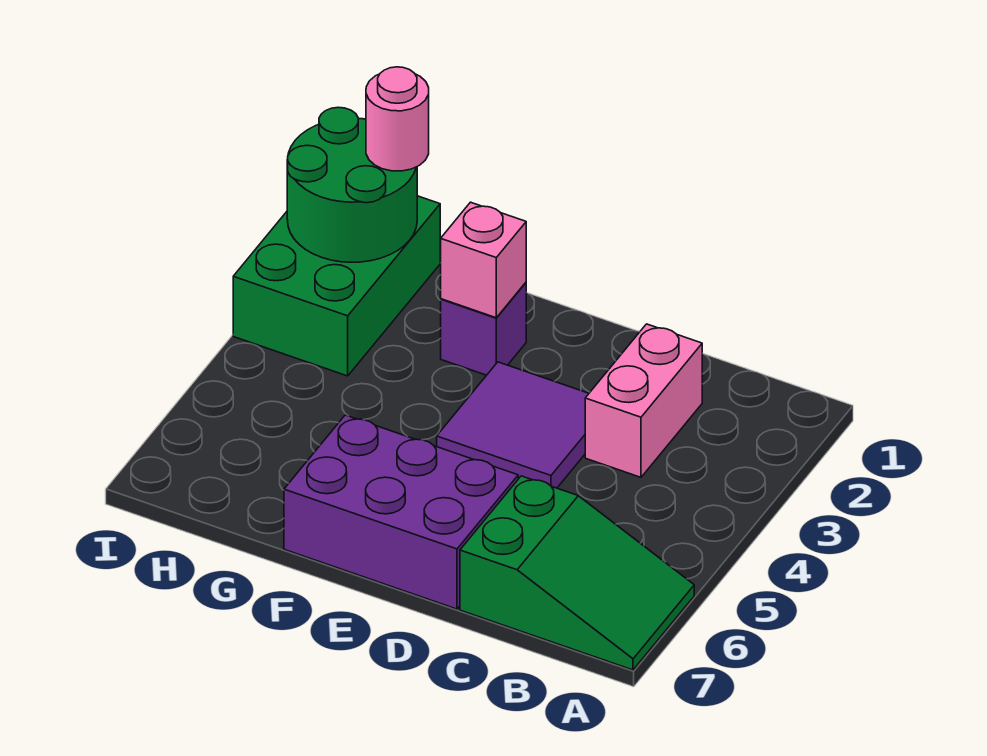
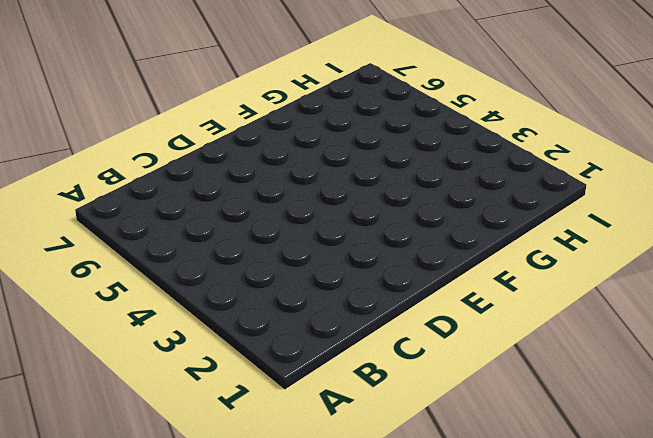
none -> green 2x3 slope [460,476,694,670]
none -> pink 1x2 brick [585,324,702,477]

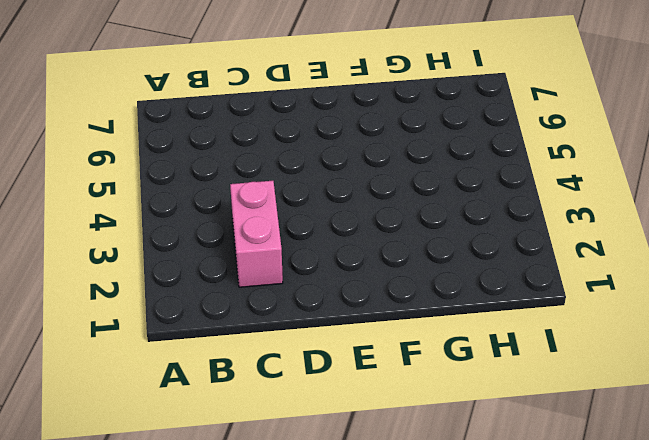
none -> green 2x3 slope [460,476,694,670]
none -> purple 2x2 tile [437,362,589,488]

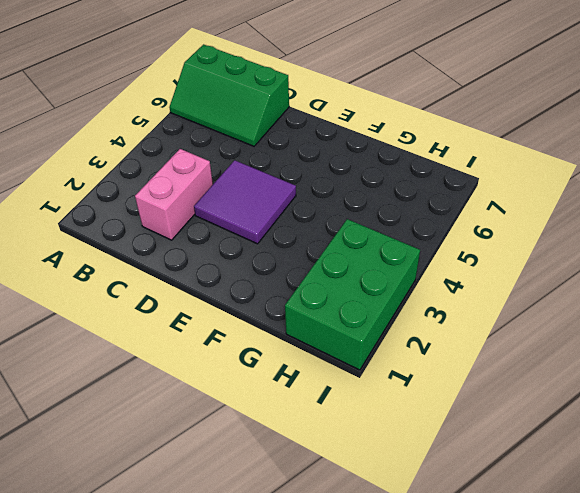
green 2x3 slope [169,44,289,146] -> green 2x3 slope turned to [460,476,694,670]
none -> purple 2x3 brick [284,415,518,609]
none -> purple 1x1 brick [441,283,526,375]

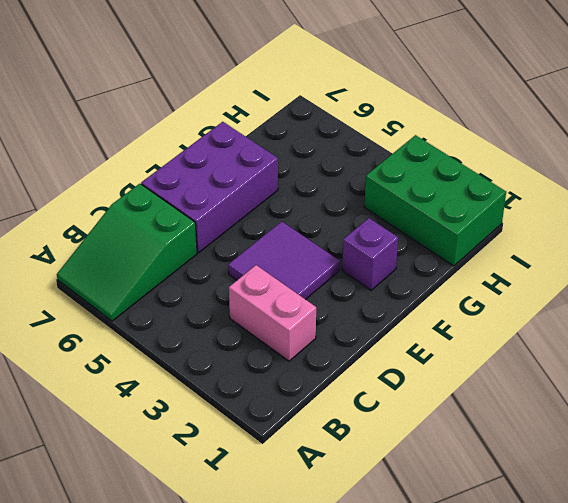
none -> pink 1x1 brick [441,202,526,318]
none -> green 2x2 round brick [287,107,417,262]

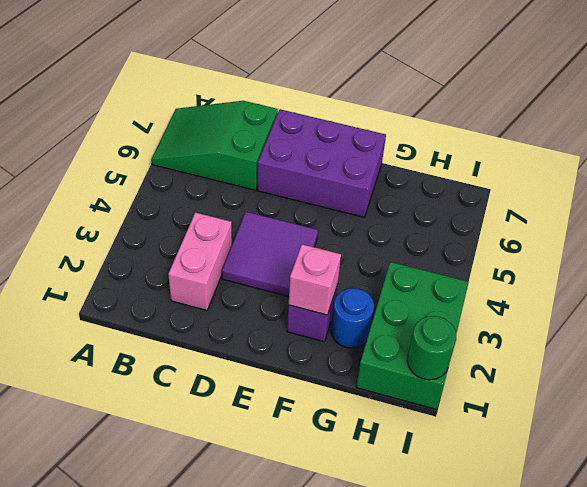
blue 1x1 round brick [331,288,374,348] -> none
green 1x1 round brick [407,316,456,380] -> green 2x2 round brick [287,107,417,262]
none -> pink 1x1 round brick [366,67,429,171]

